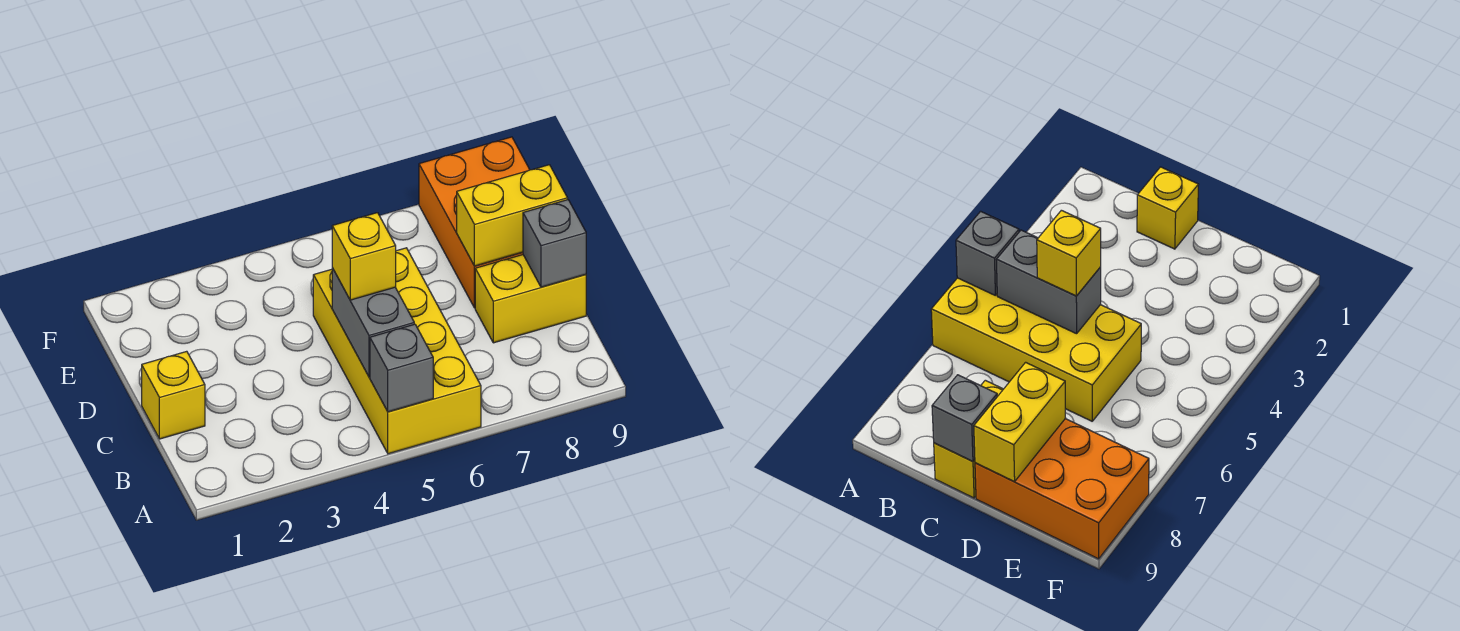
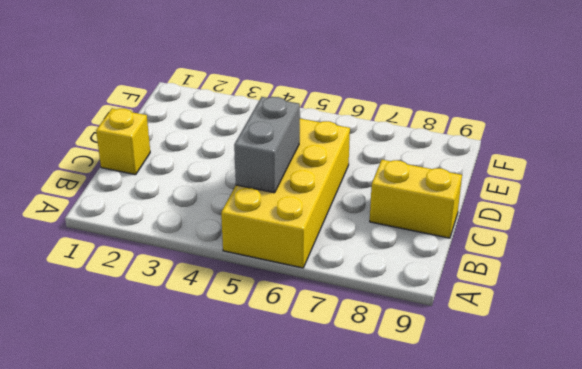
none -> orange 2x3 brick [419,137,530,308]
none -> grey 1x1 brick [370,324,433,412]

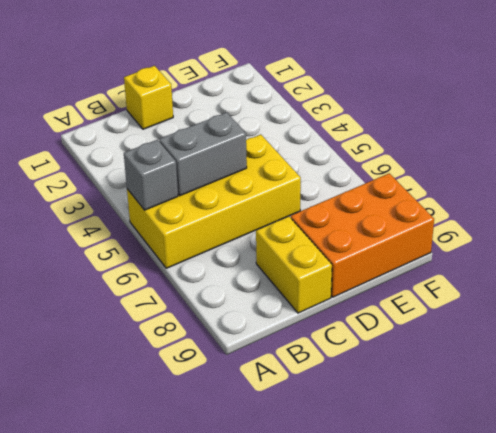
none -> grey 1x1 brick [523,200,586,287]
none -> yellow 1x2 brick [457,165,568,266]

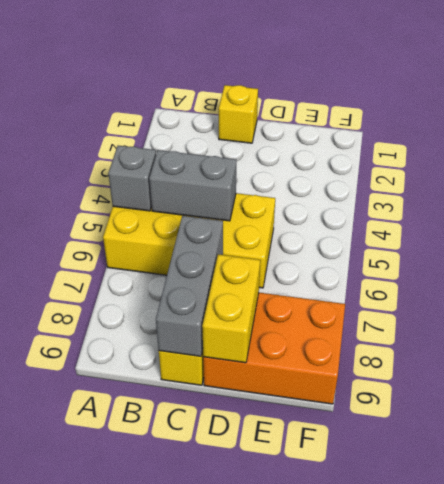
grey 1x3 brick [156,216,223,356] -> grey 1x1 brick [523,200,586,287]
none -> yellow 1x1 brick [332,213,396,300]

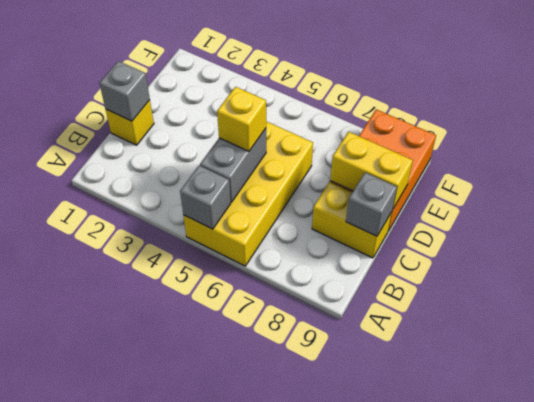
grey 1x1 brick [100,61,150,121] -> none

